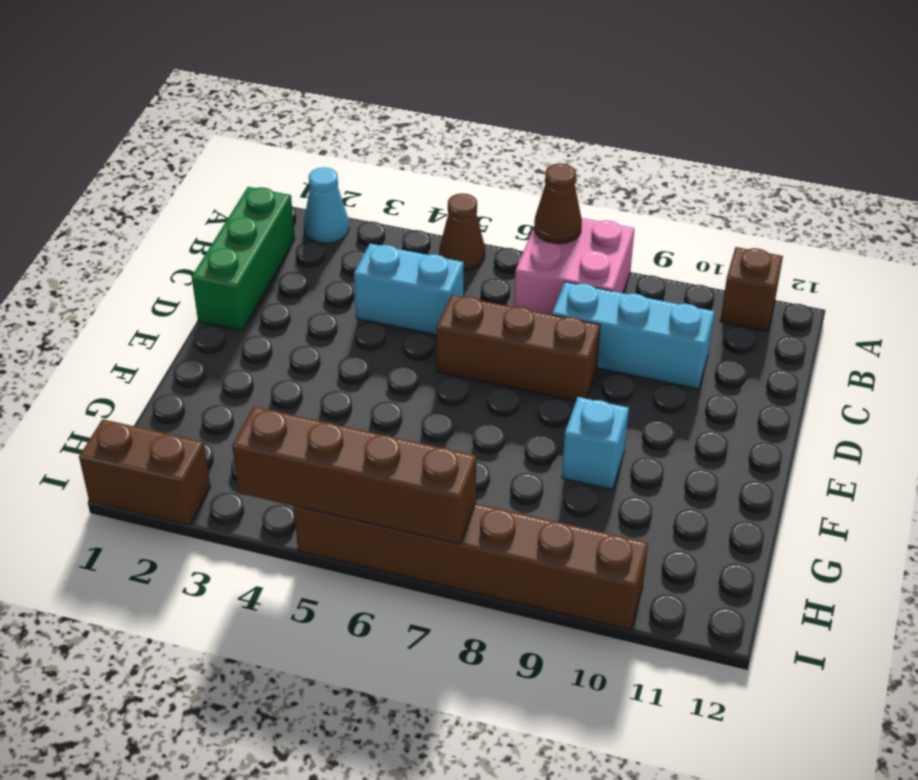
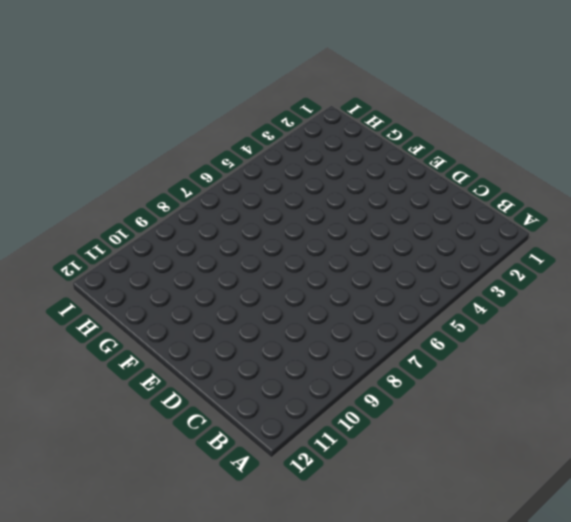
none -> cyan 1x1 cone [304,167,349,243]
none -> brown 1x1 cone [439,193,485,270]
none -> pink 2x2 brick [514,218,635,315]

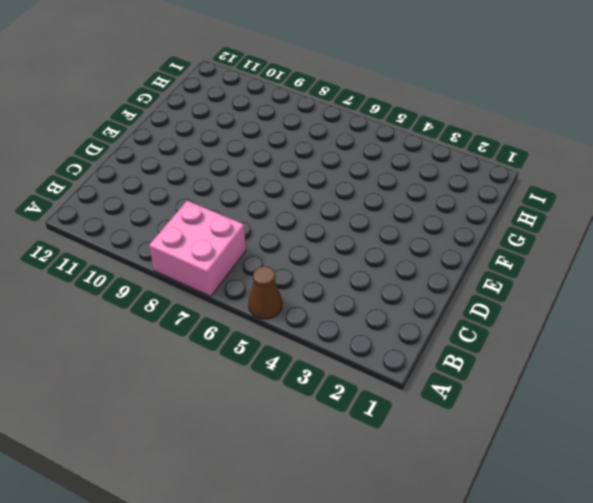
none -> cyan 1x1 cone [304,167,349,243]
none -> brown 1x1 brick [720,247,783,331]
none -> green 1x3 brick [192,187,295,331]

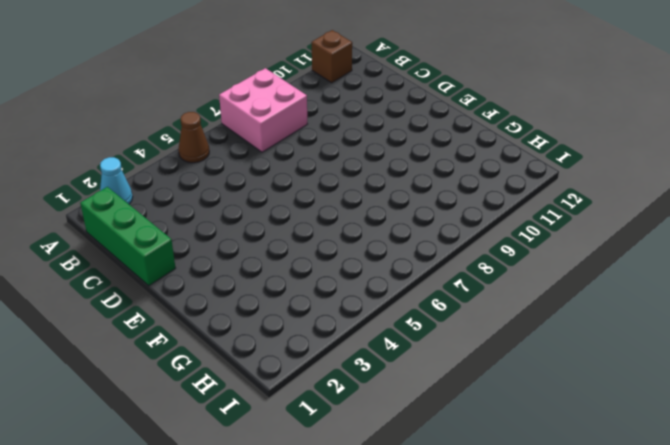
none -> cyan 1x2 brick [354,244,464,335]
none -> cyan 1x3 brick [552,282,714,389]
none -> brown 1x3 brick [437,295,600,401]

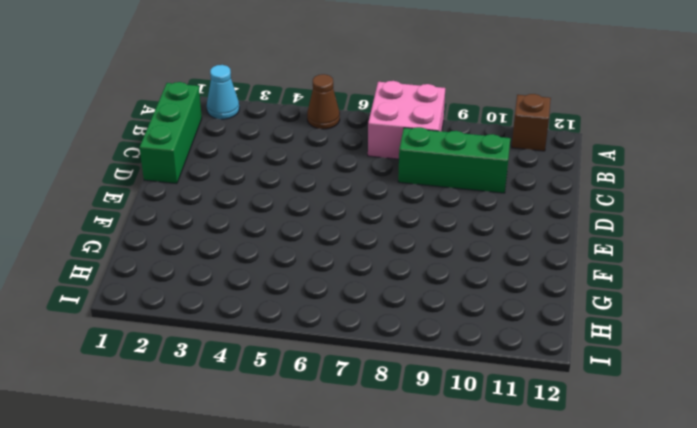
green 1x3 brick [398,127,510,193] -> cyan 1x3 brick [552,282,714,389]
none -> cyan 1x2 brick [354,244,464,335]
none -> brown 1x3 brick [437,295,600,401]
none -> cyan 1x1 brick [562,397,629,489]

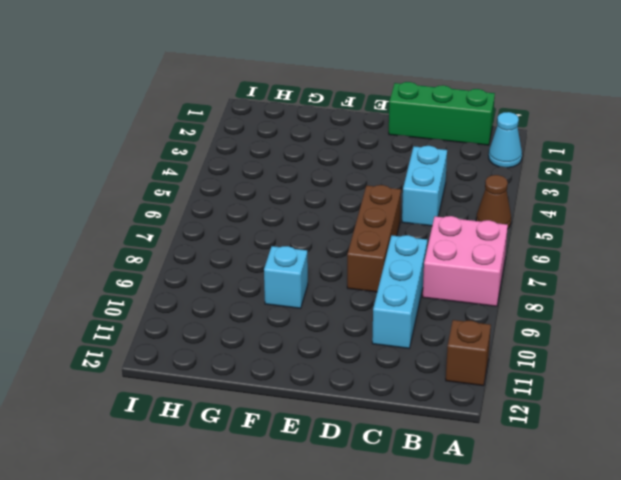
none -> brown 1x2 brick [79,419,210,525]
none -> brown 1x6 brick [294,504,648,630]
none -> brown 1x1 cone [534,163,582,244]

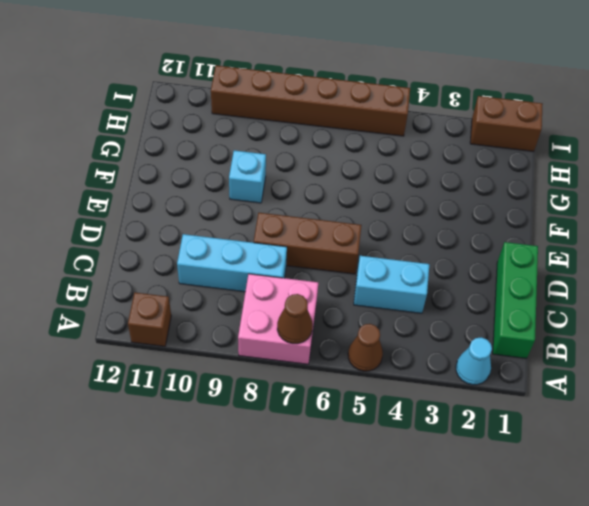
none -> brown 1x4 brick [232,407,476,544]

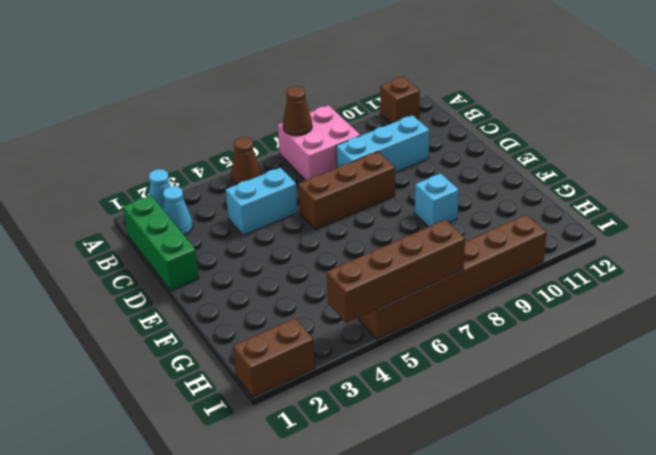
cyan 1x1 cone [163,186,193,235] -> none

